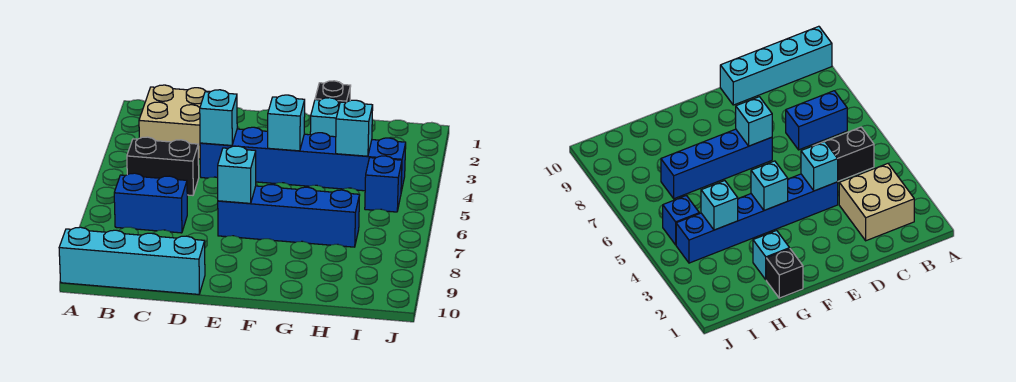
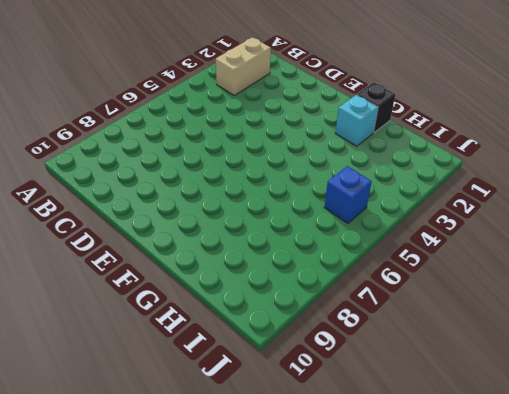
tan 1x2 brick [216,37,271,95] -> tan 2x2 brick [139,85,210,159]
none -> cyan 1x4 brick [59,227,205,294]
none -> black 1x2 brick [127,137,199,195]
none -> blue 1x2 brick [114,173,187,233]

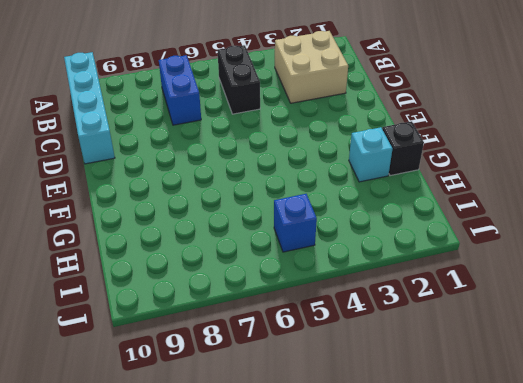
none -> blue 1x6 brick [200,127,406,192]
none -> blue 1x4 brick [218,185,360,247]
none -> cyan 1x1 brick [200,90,237,146]

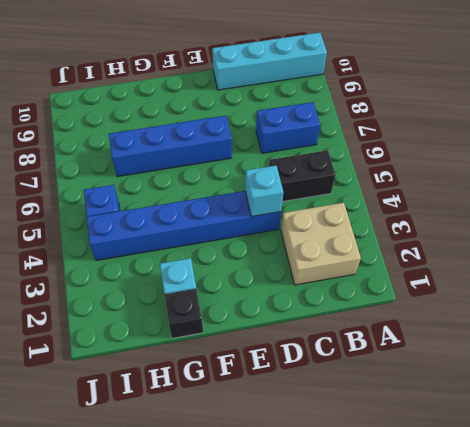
none -> cyan 1x1 brick [218,146,256,203]
none -> cyan 1x1 brick [268,95,305,151]
none -> cyan 1x1 brick [336,100,373,156]

